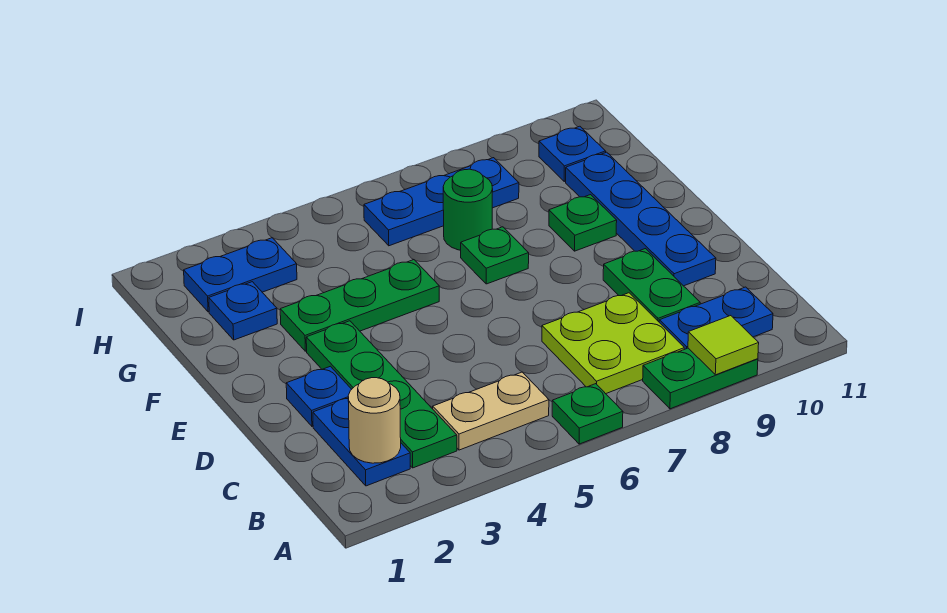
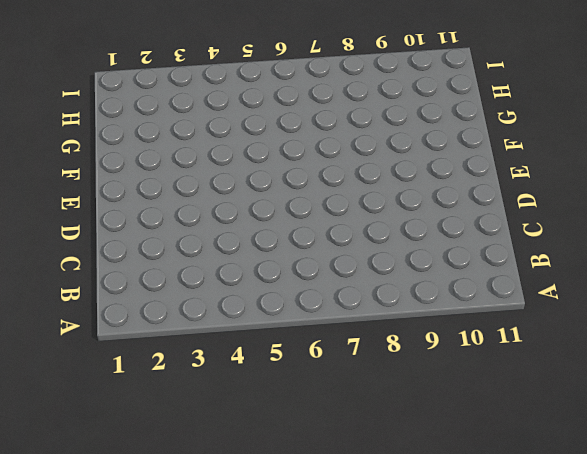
none -> green 1x1 plate [552,384,623,444]
none -> green 1x2 plate [643,348,758,409]
none -> blue 1x2 plate [313,399,410,486]

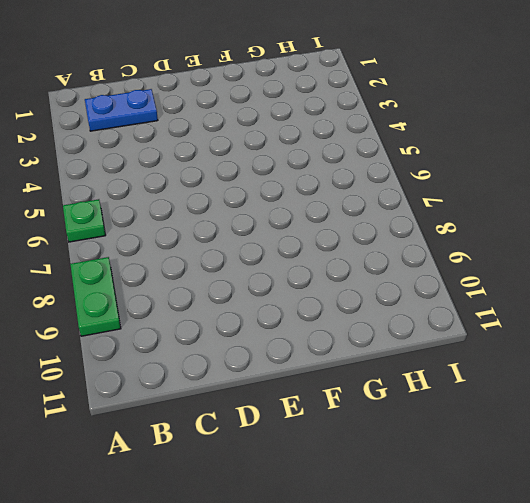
none -> green 1x4 plate [306,321,457,468]
none -> tan 1x2 plate [433,372,549,450]
none -> lime 2x2 plate [542,293,684,394]

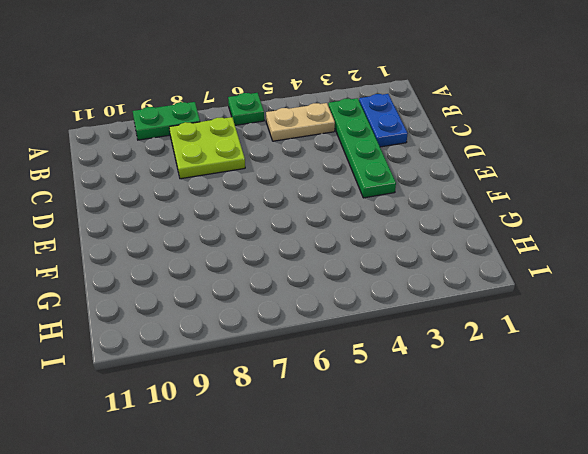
none -> blue 1x2 plate [659,287,773,349]
none -> green 1x2 plate [603,249,700,322]
none -> blue 1x1 plate [286,366,352,426]

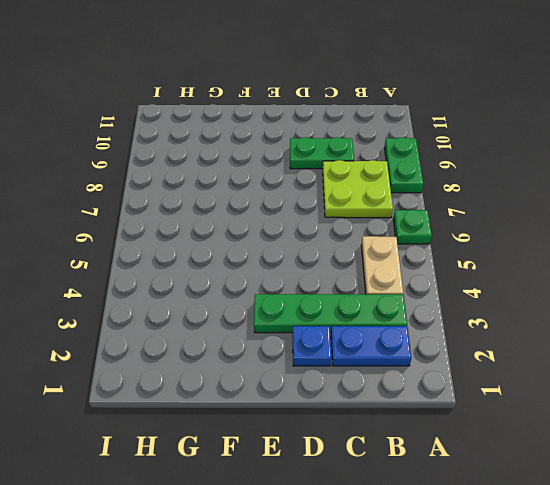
none -> blue 1x2 plate [659,287,773,349]
none -> blue 1x4 plate [566,152,716,286]
none -> green 1x3 plate [280,260,439,351]

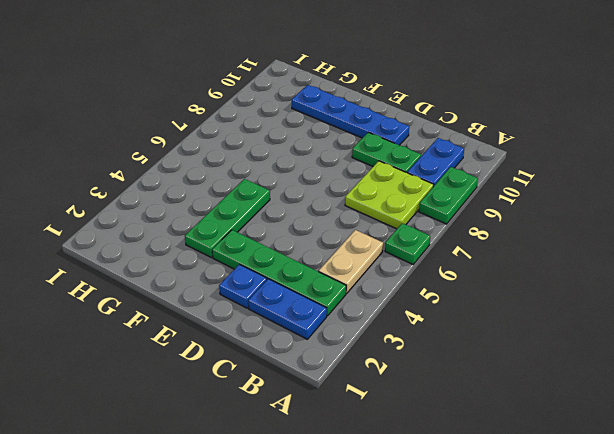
none -> green 1x1 plate [461,227,529,284]
none -> green 1x1 plate [549,195,617,251]
none -> blue 1x1 plate [209,282,277,340]

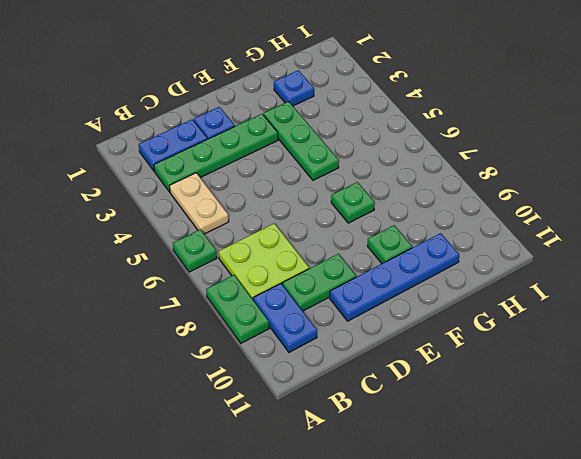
none -> green 1x1 round brick [443,169,493,250]
none -> blue 1x2 plate [184,238,297,312]
none -> blue 1x3 plate [364,158,519,246]

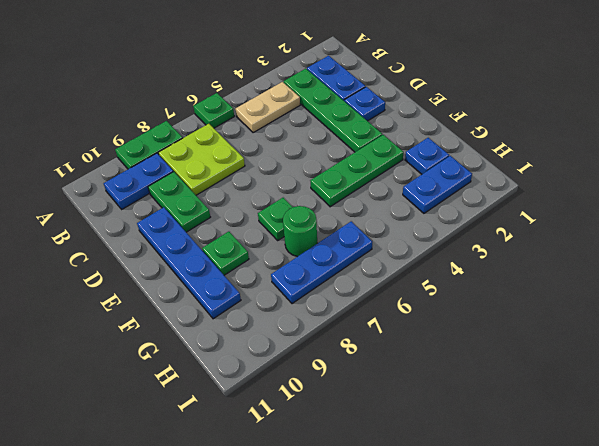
none -> blue 1x1 plate [539,126,606,181]
none -> lime 1x1 tile [688,316,759,375]
none -> tan 1x1 round brick [348,378,401,463]

